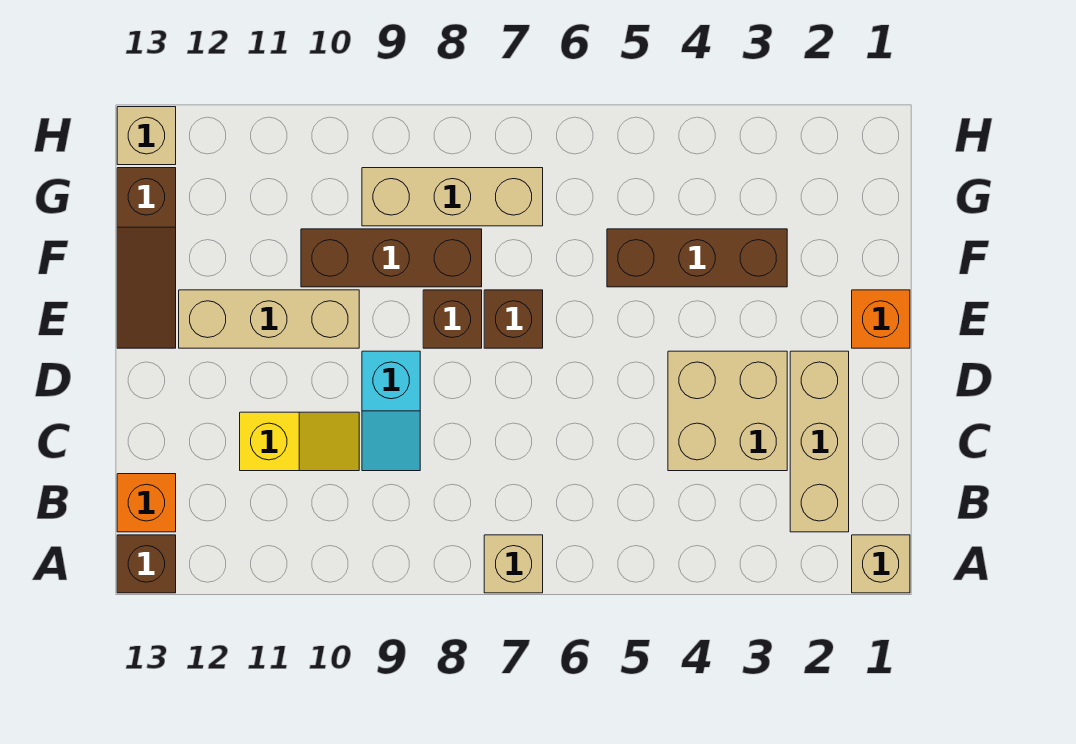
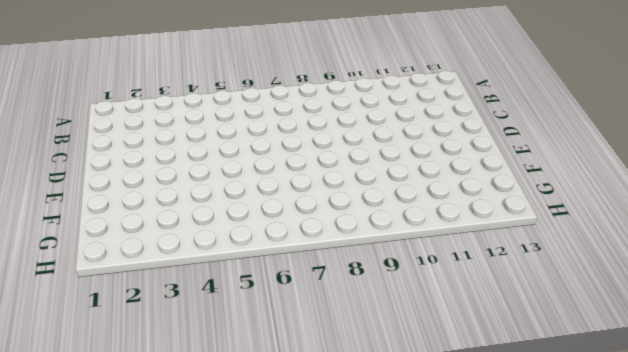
none -> tan 1x1 brick [852,535,910,593]
none -> tan 1x1 brick [484,535,543,593]
none -> brown 1x1 brick [117,535,176,593]

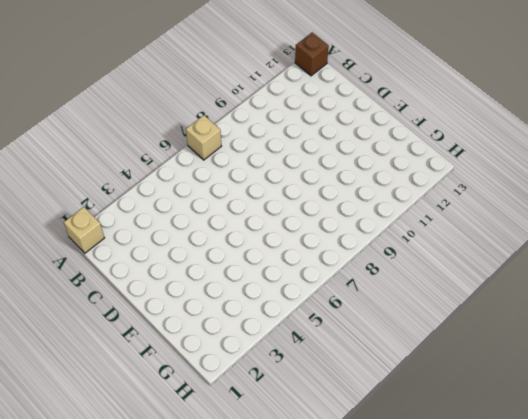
none -> tan 1x3 brick [790,351,849,532]
none -> orange 1x1 brick [117,474,176,532]
none -> tan 2x2 brick [668,351,787,471]

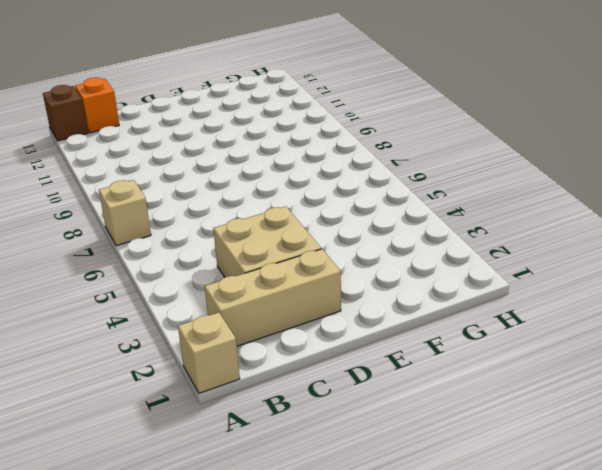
none -> cyan 1x2 slope [362,351,420,471]
none -> yellow 1x2 slope [240,412,359,471]
none -> orange 1x1 brick [852,290,910,348]

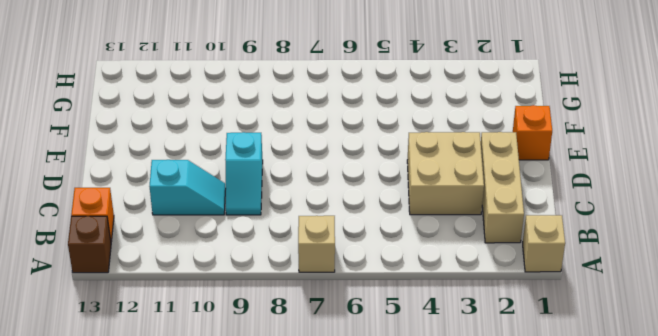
cyan 1x2 slope [150,160,226,215] -> yellow 1x2 slope [240,412,359,471]
none -> brown 1x1 brick [484,290,543,348]
none -> brown 1x1 brick [423,290,482,348]
none -> tan 1x3 brick [179,290,359,348]

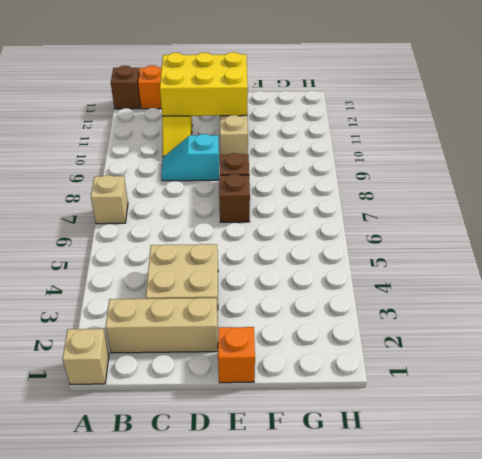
yellow 2x3 brick [160,52,248,116] -> none
none -> brown 1x3 slope [117,168,176,348]
none -> brown 1x3 brick [607,229,787,287]
none -> brown 1x3 brick [301,229,482,287]

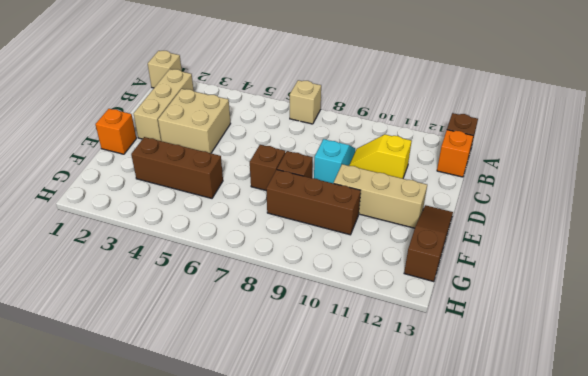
none -> tan 1x3 brick [362,168,543,226]
none -> tan 1x1 brick [117,107,176,165]

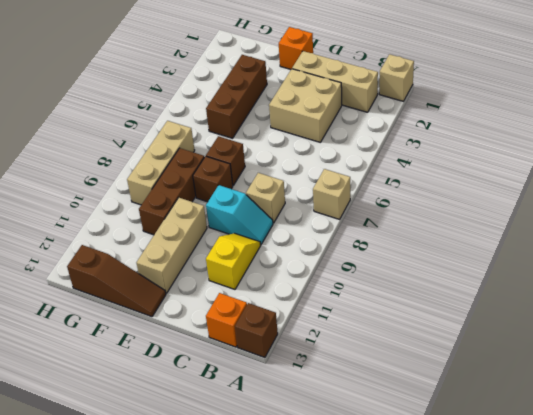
tan 1x1 brick [246,173,285,223] -> tan 1x1 brick moved to [117,107,176,165]

